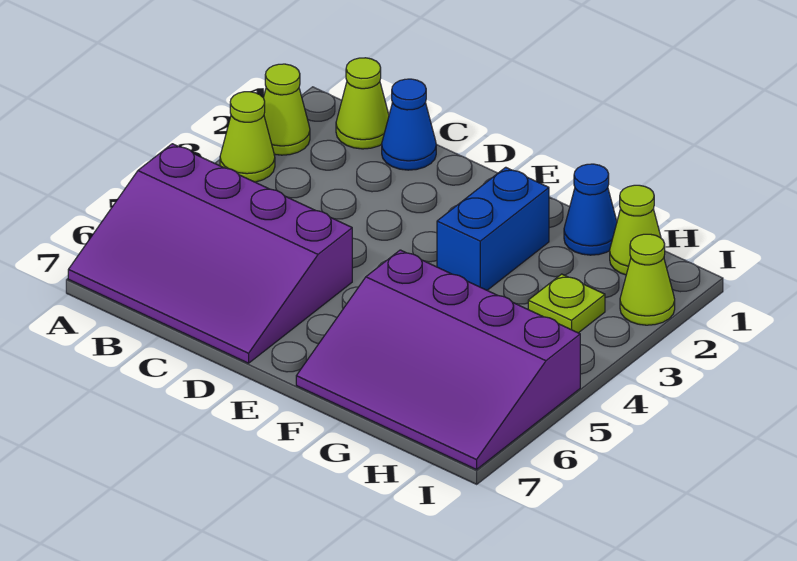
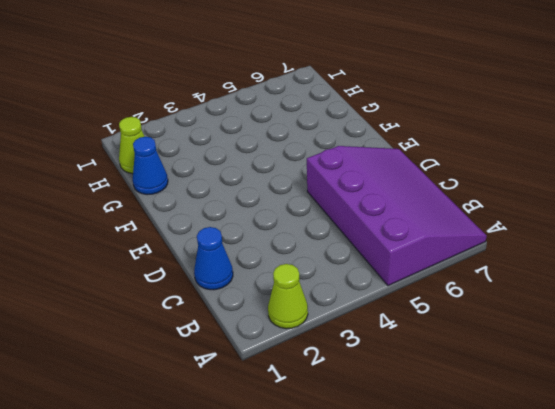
none -> lime 1x1 cone [220,92,275,182]
none -> lime 1x1 cone [336,58,389,149]

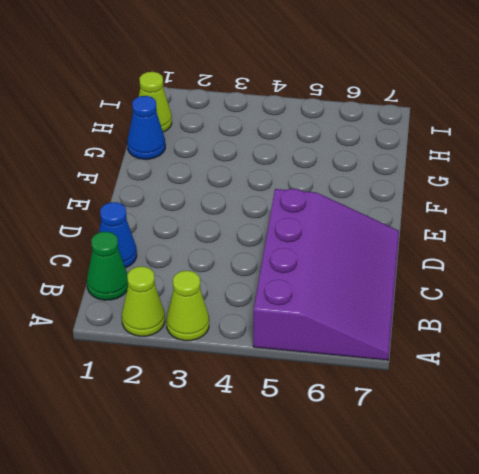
green 1x1 cone [87,232,128,300] -> lime 1x1 cone [336,58,389,149]
none -> blue 1x2 brick [437,167,549,290]
none -> purple 3x4 slope [296,250,580,470]

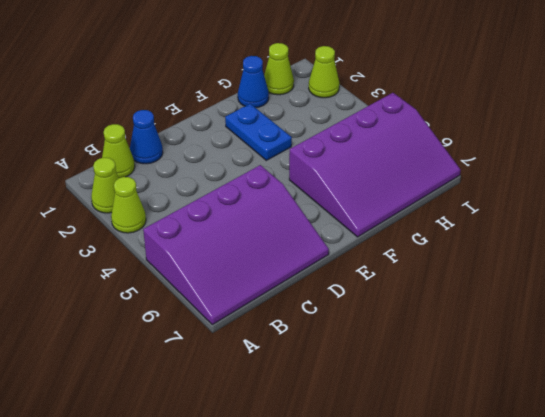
blue 1x2 plate [225,104,292,160] -> blue 1x2 brick [437,167,549,290]
none -> lime 1x1 plate [528,274,605,333]

